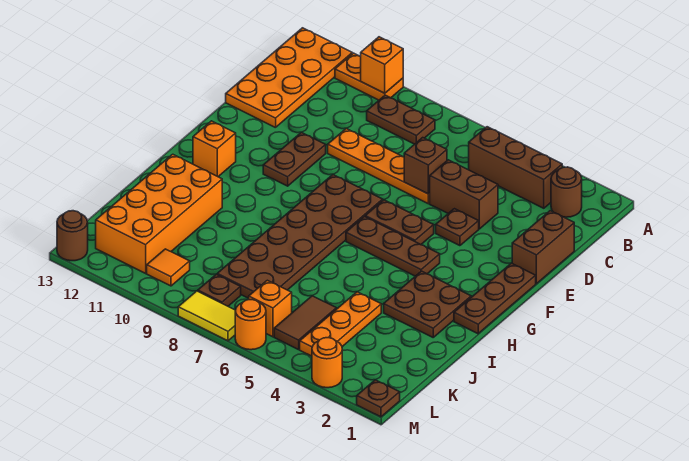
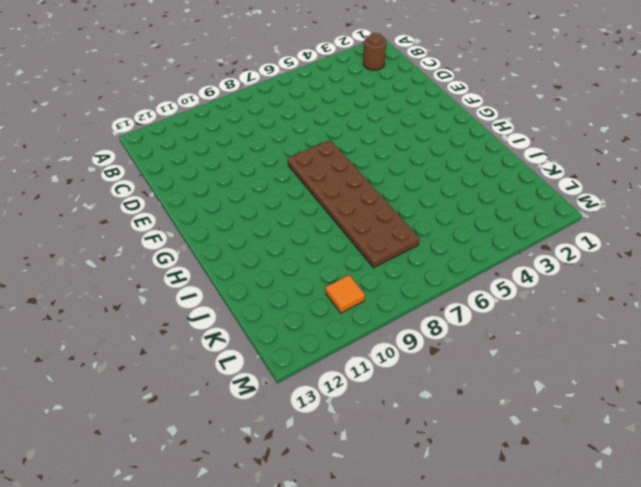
none -> orange 1x2 plate [335,53,403,100]
none -> orange 2x4 plate [226,28,352,128]
none -> brown 1x3 brick [469,127,562,208]

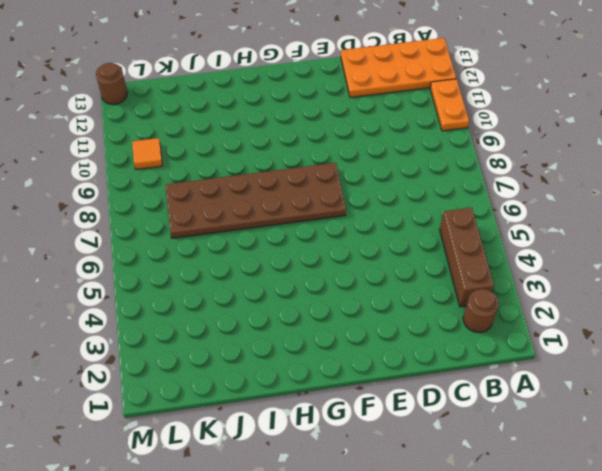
none -> brown 1x2 plate [367,95,435,144]
none -> brown 1x2 brick [512,211,574,284]
none -> brown 1x2 brick [429,160,498,229]

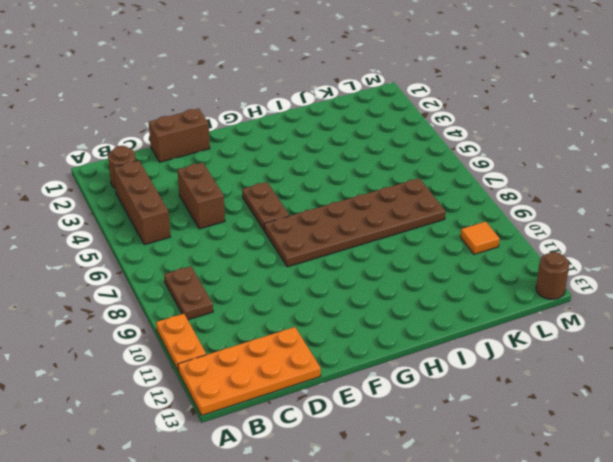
none -> orange 1x4 plate [328,128,430,204]
none -> brown 1x1 plate [436,209,479,246]
none -> brown 1x2 plate [263,132,326,186]

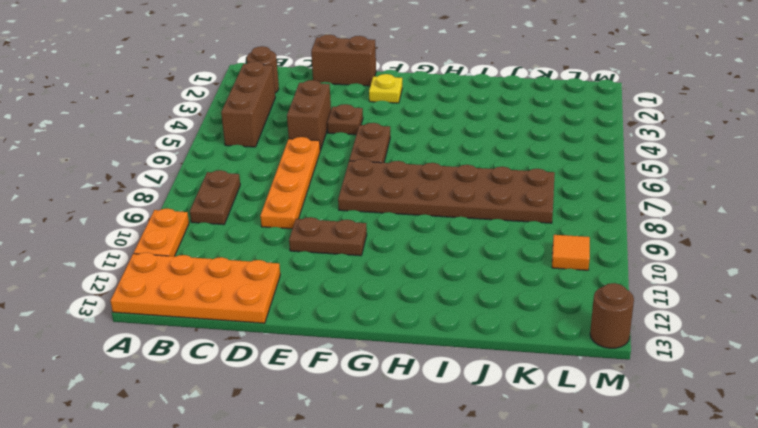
yellow 1x1 plate [369,74,402,103] -> none
none -> brown 1x3 plate [454,263,536,334]
none -> brown 1x3 plate [346,217,440,276]
none -> orange 1x1 brick [193,121,236,177]

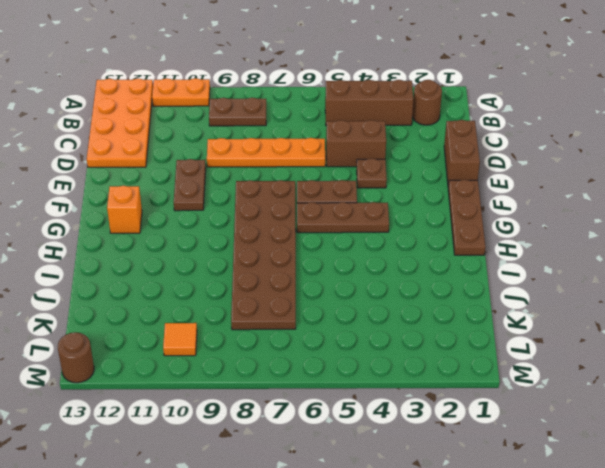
none -> brown 2x2 plate [384,271,471,337]
none -> orange 2x4 brick [96,154,222,273]
none -> orange 1x3 plate [300,292,381,356]

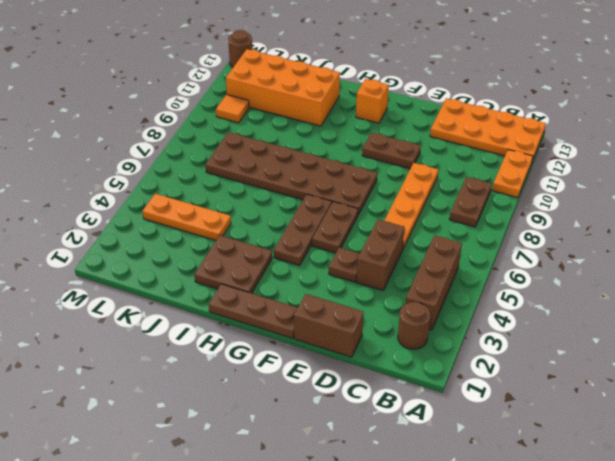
none -> brown 1x2 tile [274,296,336,350]
none -> orange 1x1 brick [249,280,292,337]
none -> brown 1x1 plate [198,274,241,306]

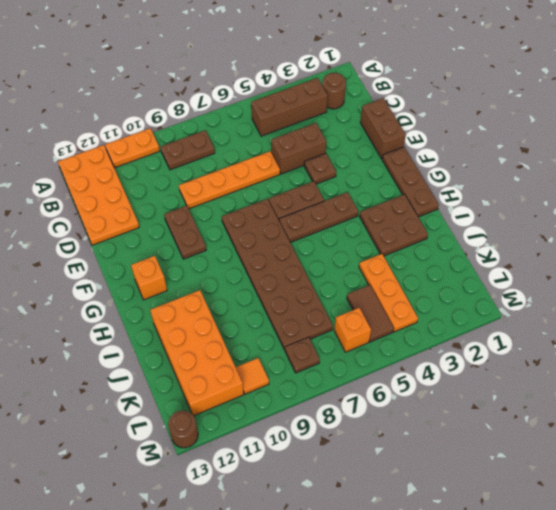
none -> brown 1x1 plate [357,380,400,417]
none -> orange 1x1 round brick [312,338,342,388]
none -> orange 1x1 round brick [235,300,266,350]

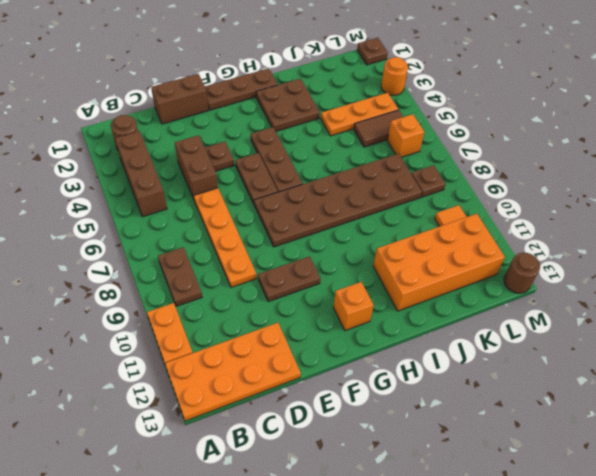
none -> orange 1x1 round brick [235,300,266,350]
none -> yellow 1x2 tile [178,291,235,341]
none -> orange 1x1 brick [361,37,403,93]

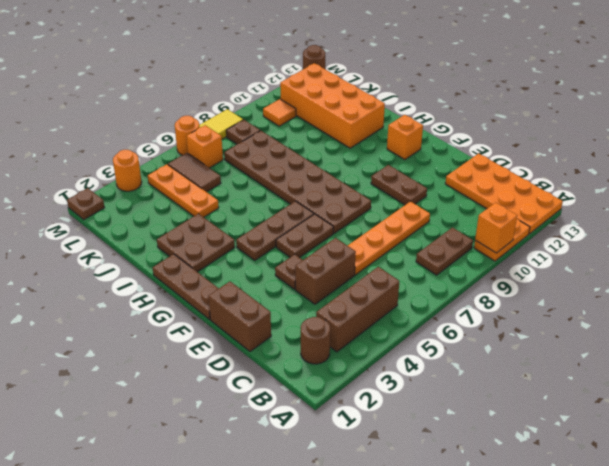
none -> brown 1x1 brick [404,138,447,194]

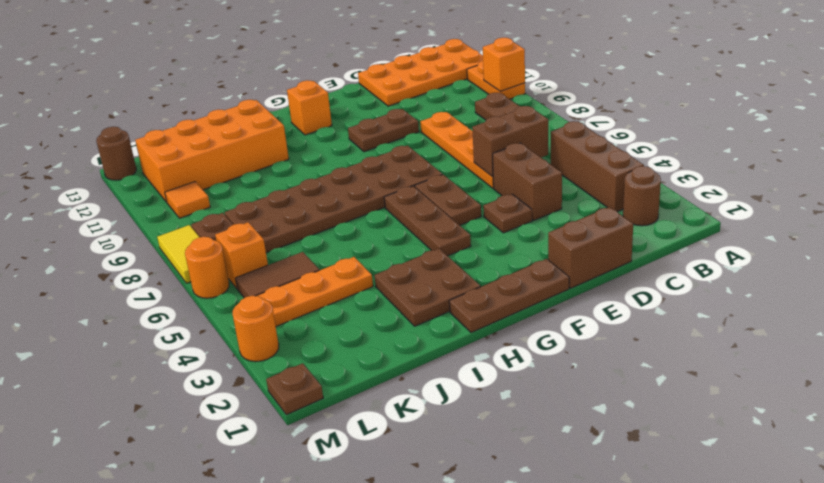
brown 1x2 brick [472,106,548,177] -> brown 1x1 brick [404,138,447,194]

